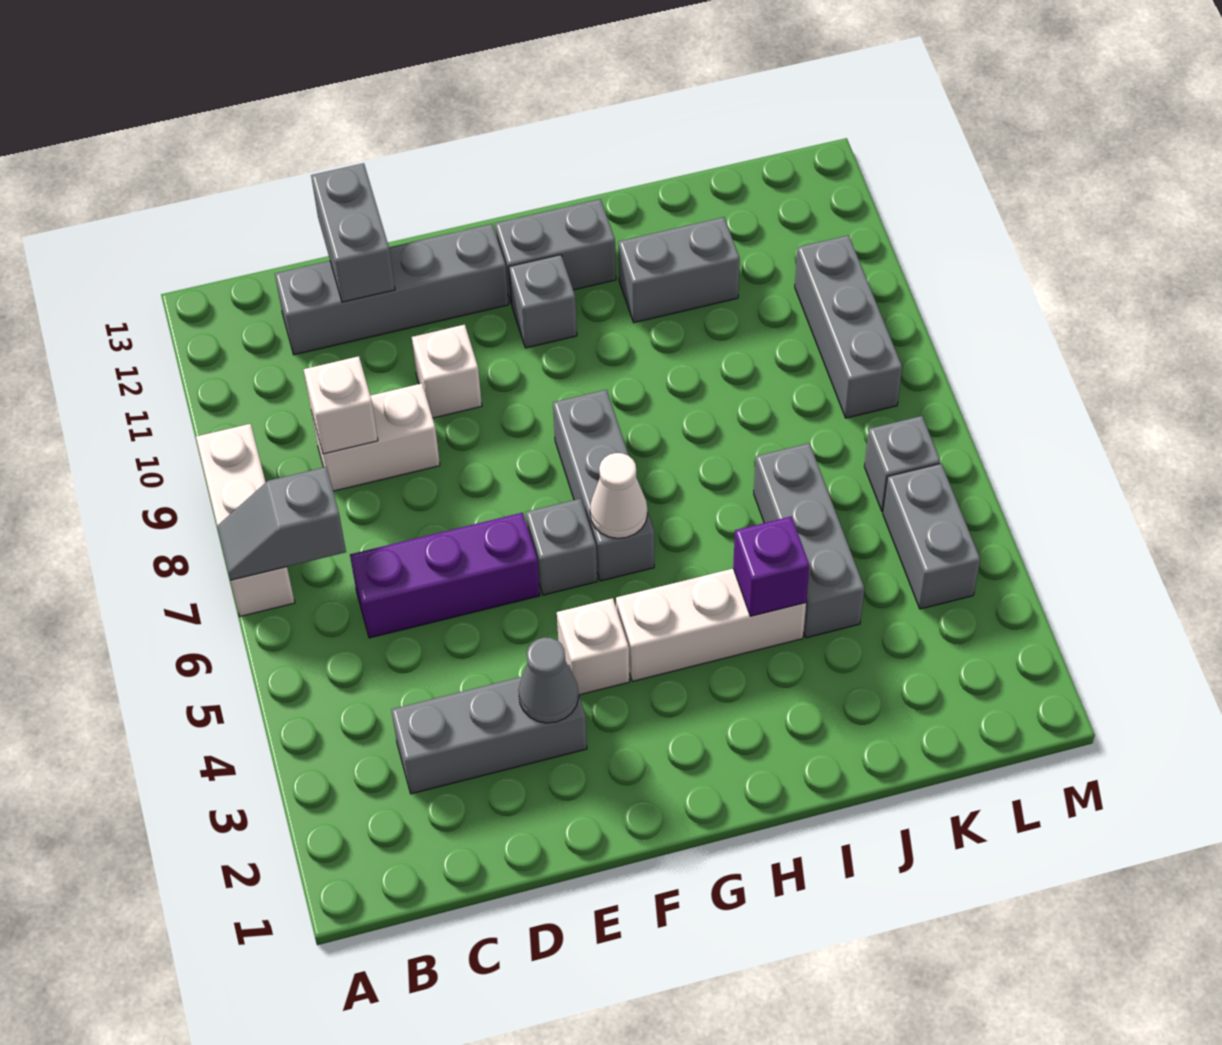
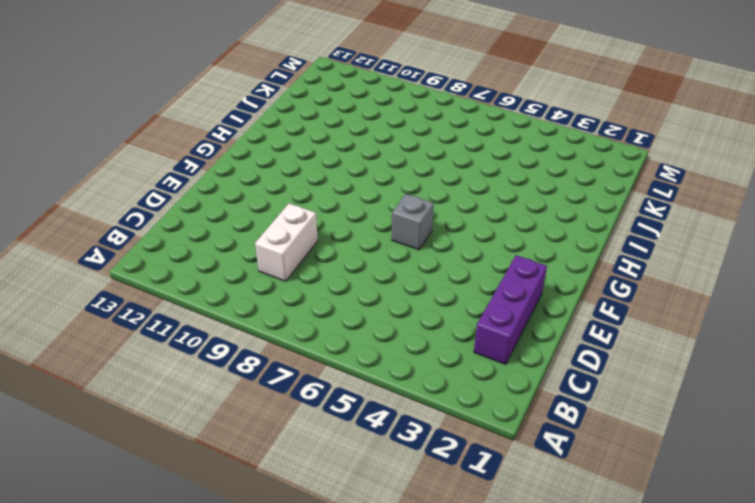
purple 1x3 brick [474,255,547,365] -> purple 1x3 brick moved to [350,513,540,638]
none -> white 1x3 brick [196,424,295,616]
none -> grey 1x3 brick [391,665,587,794]
none -> grey 1x4 brick [275,224,509,355]

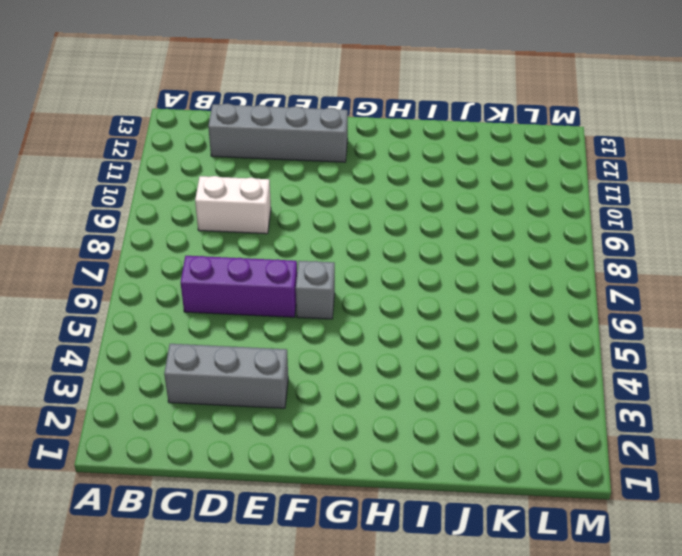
none -> white 1x3 brick [196,424,295,616]
none -> white 1x1 brick [412,325,482,418]
none -> white 1x1 brick [557,598,629,695]

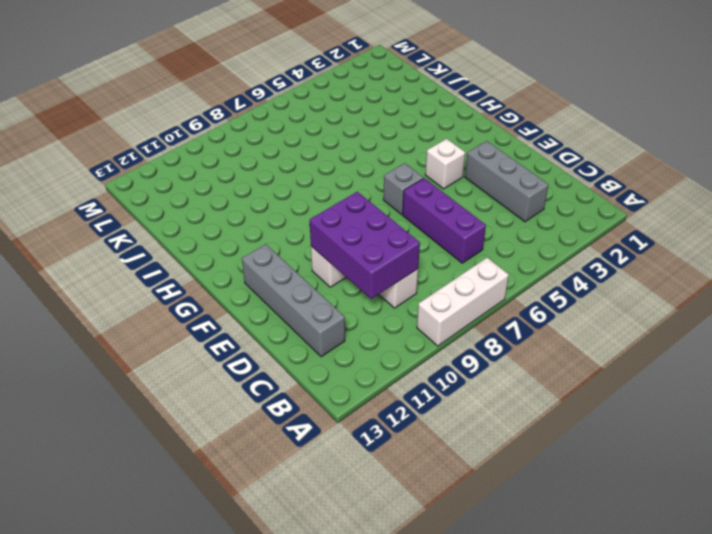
purple 2x3 brick [310,192,420,299] -> white 1x1 brick [304,356,378,454]
none -> white 1x3 brick [616,569,806,681]
none -> grey 1x3 brick [553,390,654,581]
none -> grey 1x1 brick [509,255,577,348]

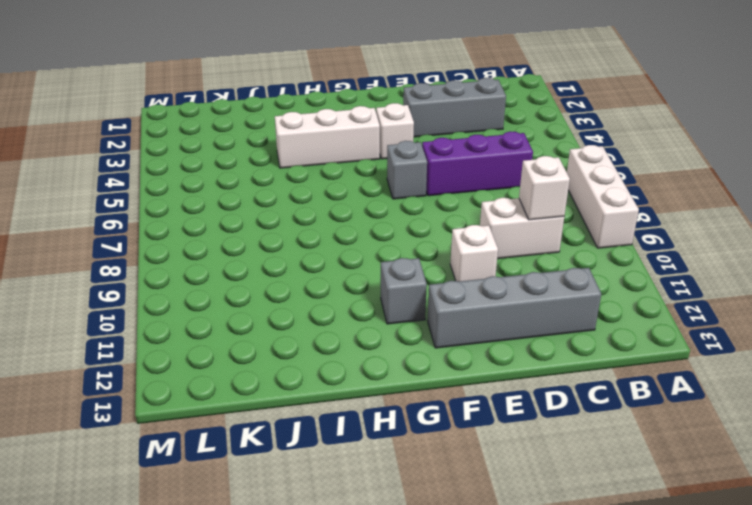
none -> grey 1x3 brick [553,390,654,581]
none -> grey 1x2 brick [495,199,616,304]
none -> grey 1x2 brick [618,217,740,323]

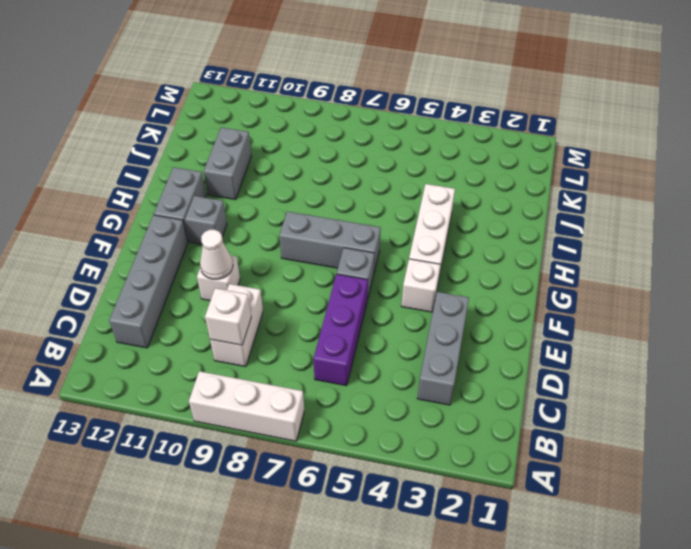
white 1x1 cone [200,230,233,279] -> white 1x1 cone moved to [590,453,647,538]
none -> grey 1x3 brick [754,443,865,638]
none -> grey 1x2 brick [883,464,980,609]
none -> grey 1x1 brick [864,416,941,512]

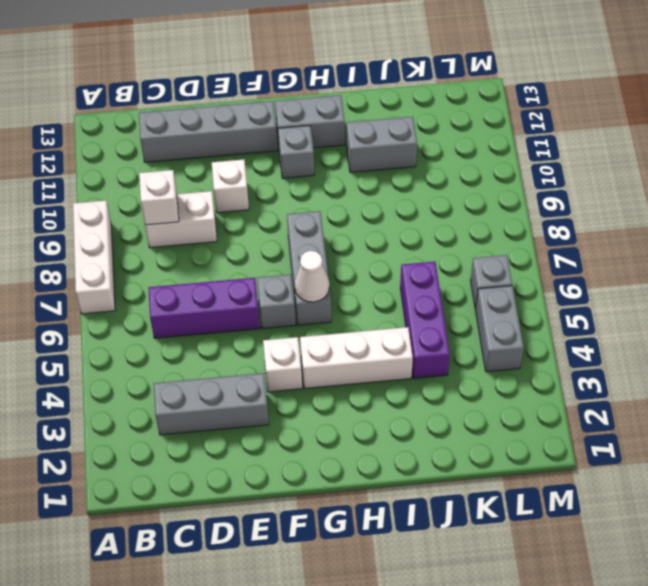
purple 1x3 brick [400,262,450,378] -> grey 1x3 brick [754,443,865,638]
none -> grey 1x3 brick [795,235,902,418]
none -> grey 1x2 slope [217,467,346,581]
none -> grey 1x2 brick [311,163,395,302]

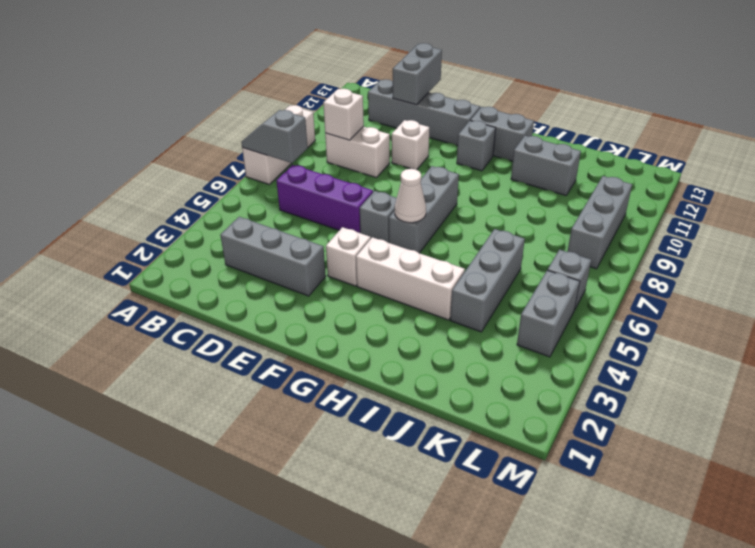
none -> grey 1x1 cone [519,637,579,723]
none -> purple 1x1 brick [733,516,810,616]

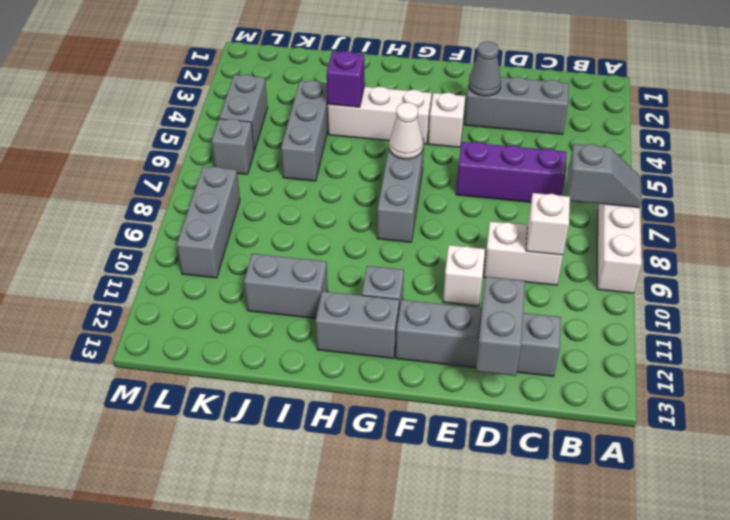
none -> grey 1x1 brick [526,499,597,595]

